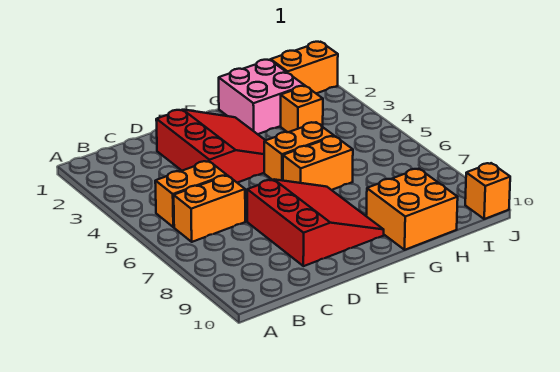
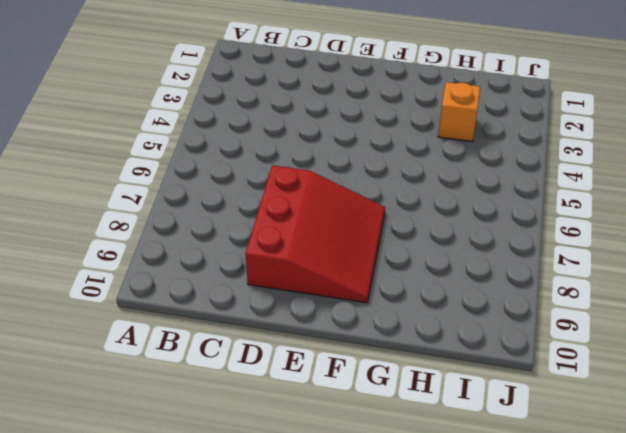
none -> orange 1x2 brick [155,161,227,227]
none -> orange 1x2 brick [174,175,245,242]

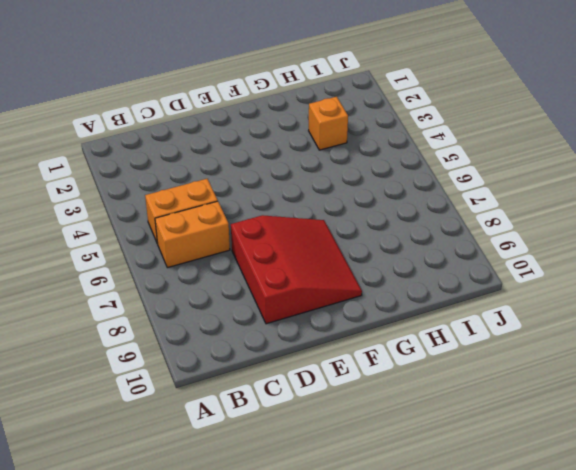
none -> red 3x3 slope [156,110,265,183]
none -> orange 1x2 brick [264,122,334,181]

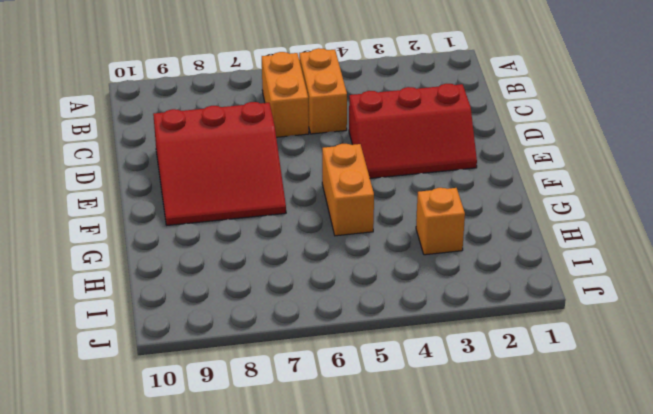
red 2x3 slope [349,84,477,178] -> red 3x3 slope [156,110,265,183]
none -> orange 1x2 brick [283,136,353,190]
none -> pink 2x2 brick [219,60,305,134]

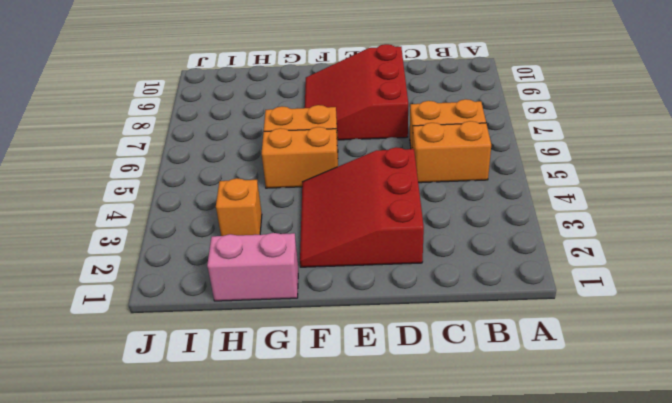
pink 1x2 brick [207,233,298,301] -> pink 2x2 brick [219,60,305,134]
none -> orange 2x2 brick [366,169,458,250]
none -> orange 1x2 brick [271,42,338,93]

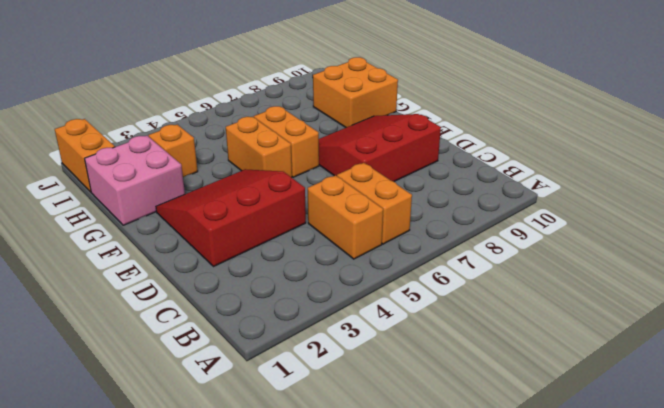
none -> orange 1x1 brick [465,163,510,219]

